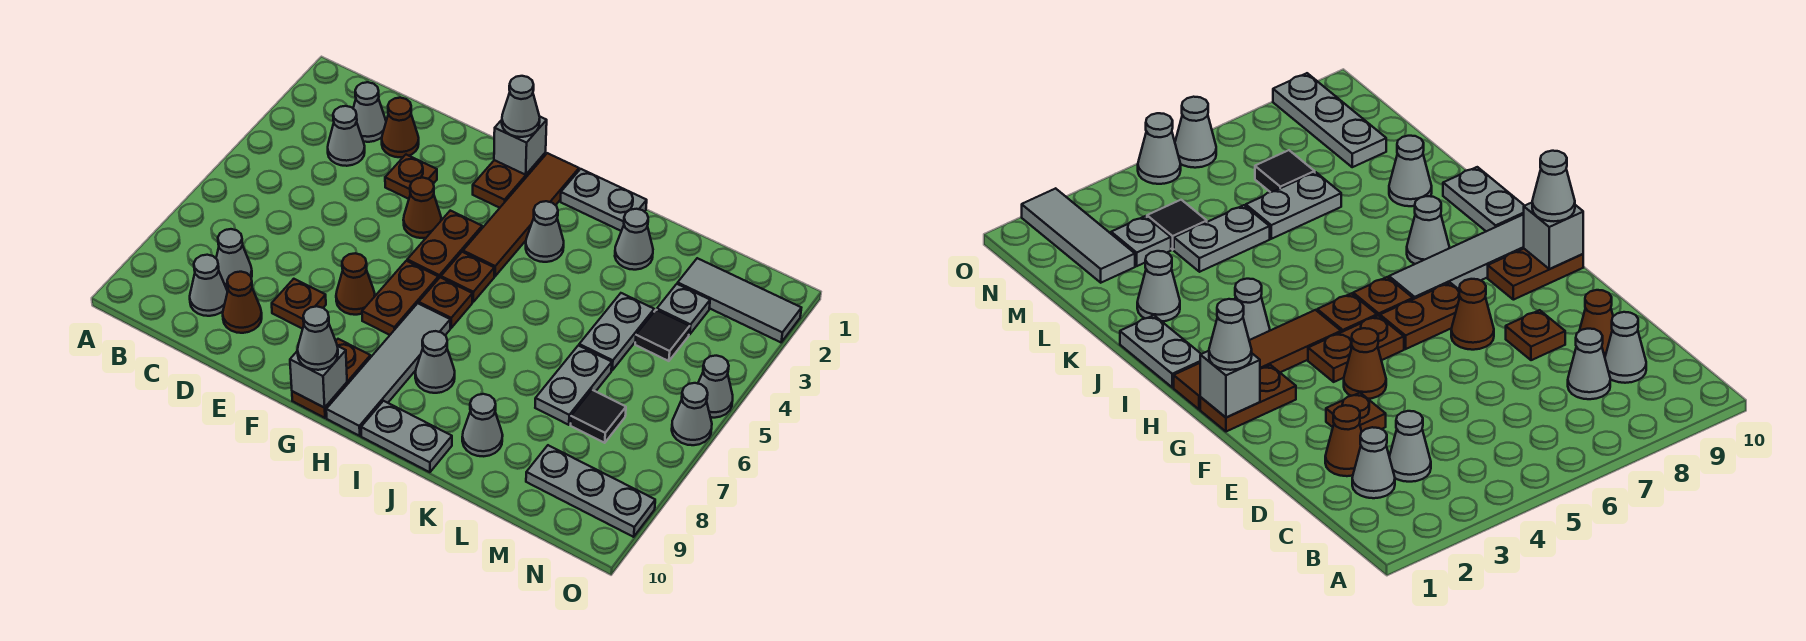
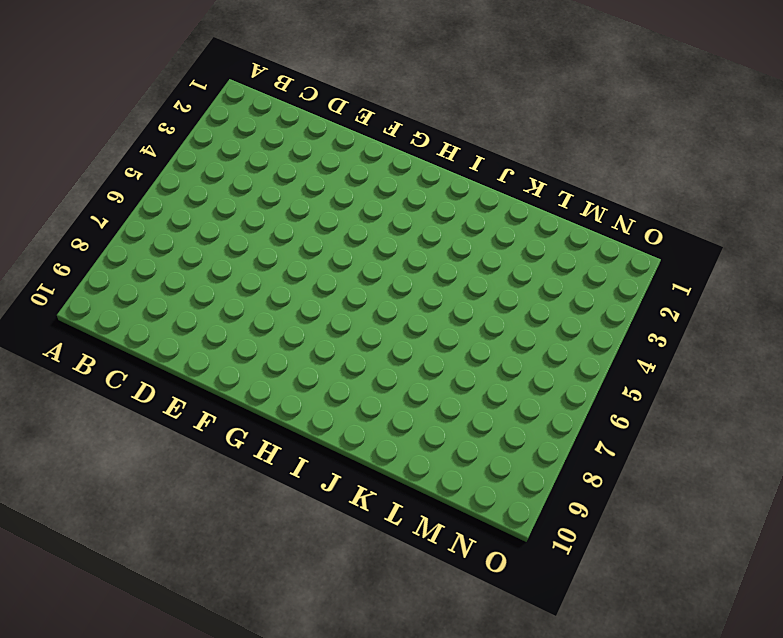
none -> grey 1x1 cone [353,82,386,142]
none -> grey 1x1 cone [328,106,365,166]
none -> grey 1x1 cone [216,229,252,290]
none -> grey 1x1 cone [190,255,227,316]

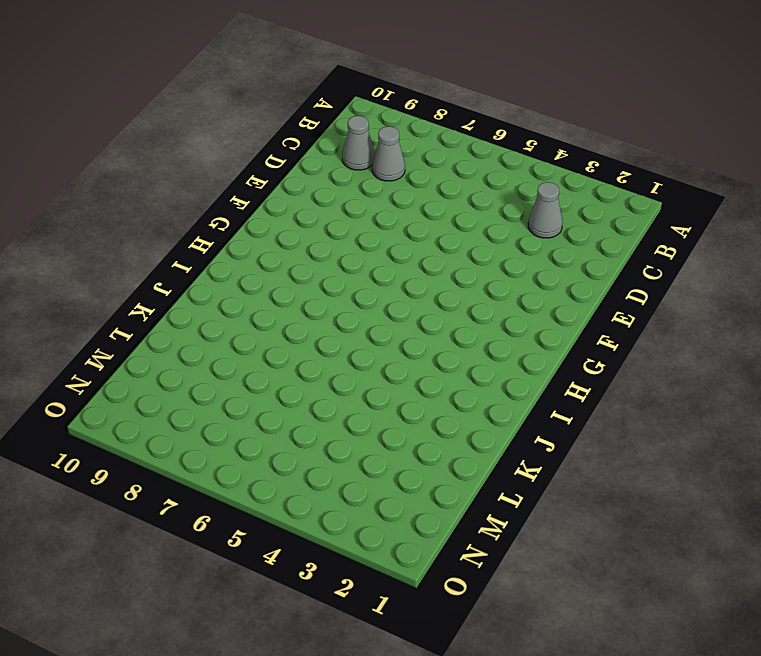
none -> grey 1x1 cone [353,82,386,142]
none -> brown 1x1 cone [382,98,419,157]
none -> brown 1x1 cone [223,272,262,333]
none -> brown 1x1 plate [385,155,437,199]

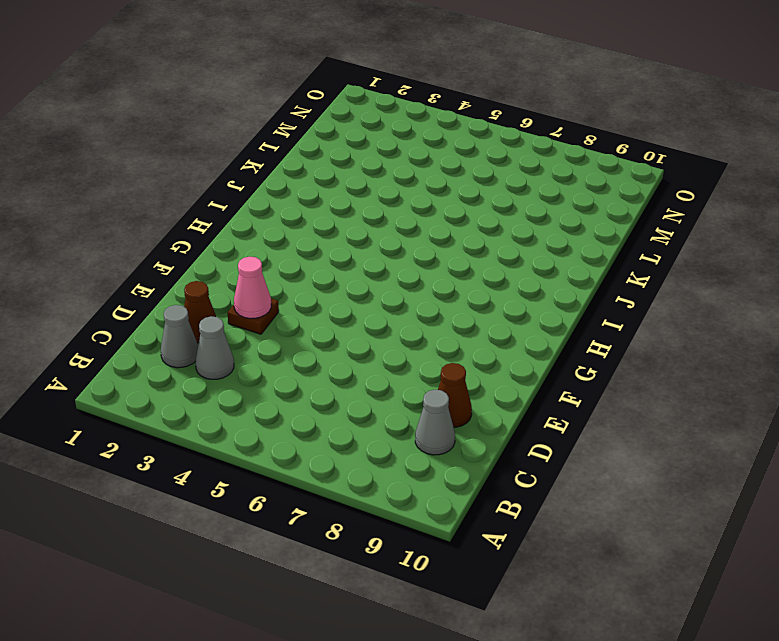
pink 1x1 cone [234,257,271,319] -> none
none -> grey 1x1 cone [216,229,252,290]
none -> brown 1x1 plate [272,279,326,329]
none -> brown 1x1 cone [403,178,441,238]
none -> brown 1x1 cone [336,253,375,315]

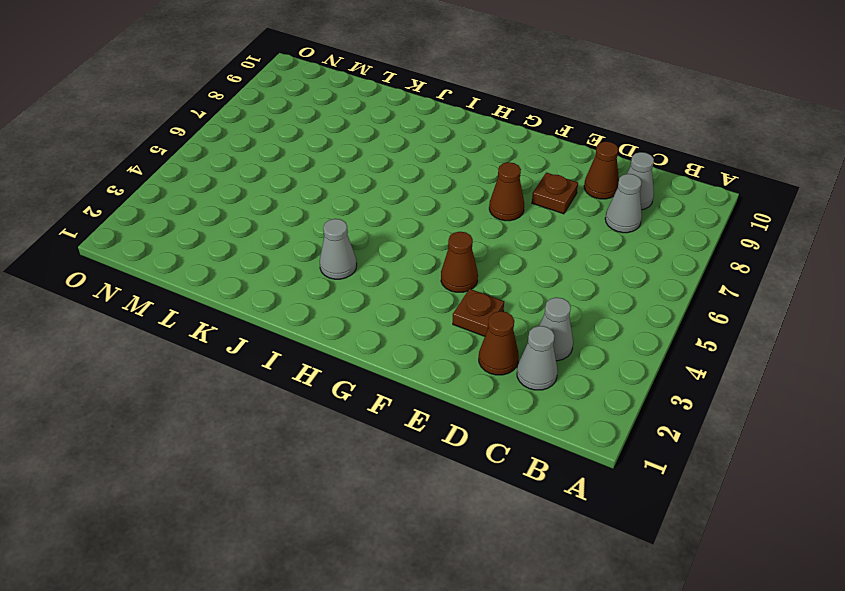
none -> brown 1x2 plate [473,153,546,208]
none -> brown 1x2 plate [407,211,482,279]
none -> brown 1x2 plate [362,261,438,335]
none -> brown 1x2 plate [292,339,370,418]

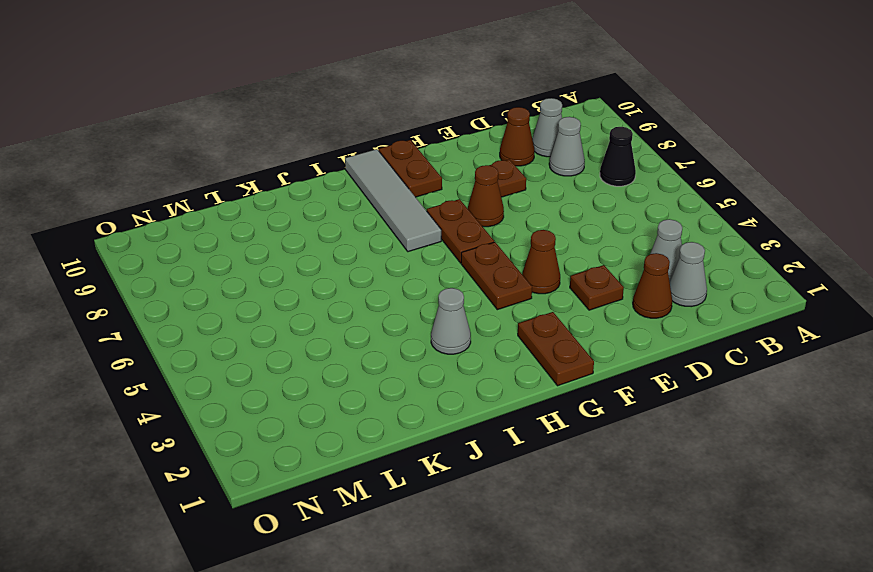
black 1x1 cone [600,127,636,186] -> none
none -> brown 1x4 tile [463,153,579,276]
none -> brown 1x1 plate [441,252,494,302]
none -> brown 1x1 plate [419,277,472,328]
none -> grey 1x2 plate [561,169,647,231]

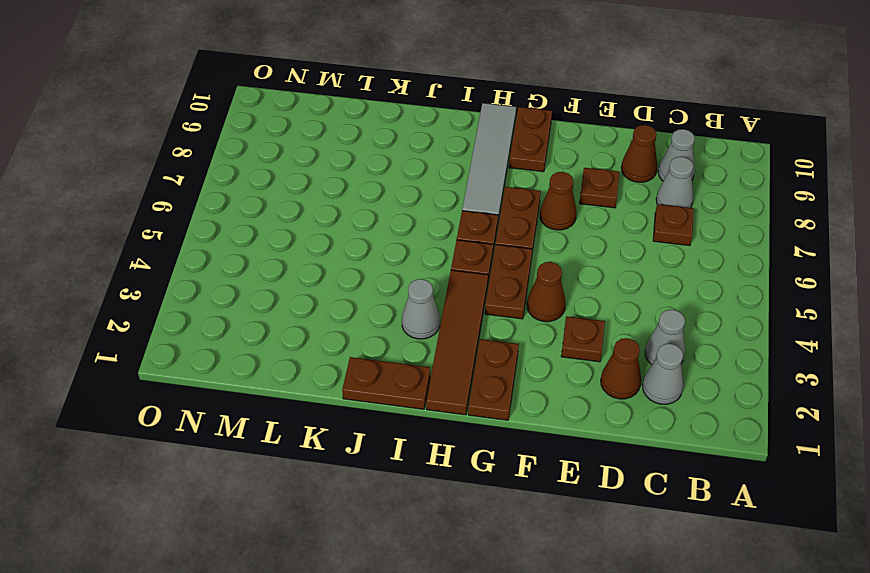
brown 1x1 plate [653,204,694,246] -> none
brown 1x2 plate [342,357,430,409] -> grey 1x2 plate [561,169,647,231]
none -> grey 1x1 cone [415,331,455,393]
none -> grey 1x2 plate [361,401,452,472]
none -> grey 1x1 cone [615,209,653,270]
none -> grey 1x1 cone [462,394,503,456]

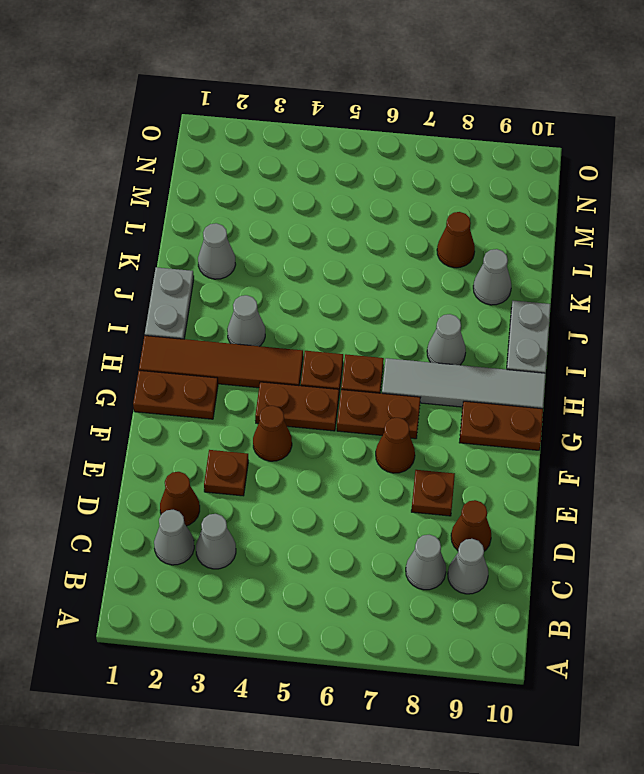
brown 1x1 cone [437,212,475,268] -> none
none -> grey 1x2 plate [579,293,654,370]
none -> grey 1x2 plate [535,345,612,425]
none -> grey 1x3 tile [678,258,801,342]
none -> grey 1x1 plate [657,284,710,335]

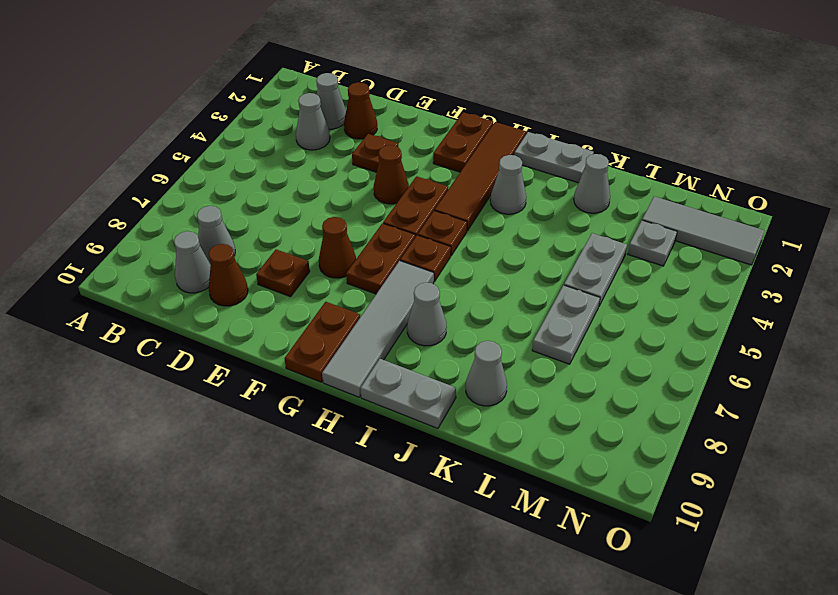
none -> black 1x1 tile [635,310,690,361]
none -> black 1x1 tile [571,390,626,443]
none -> grey 1x3 plate [526,445,655,537]
none -> grey 1x1 cone [698,356,733,418]

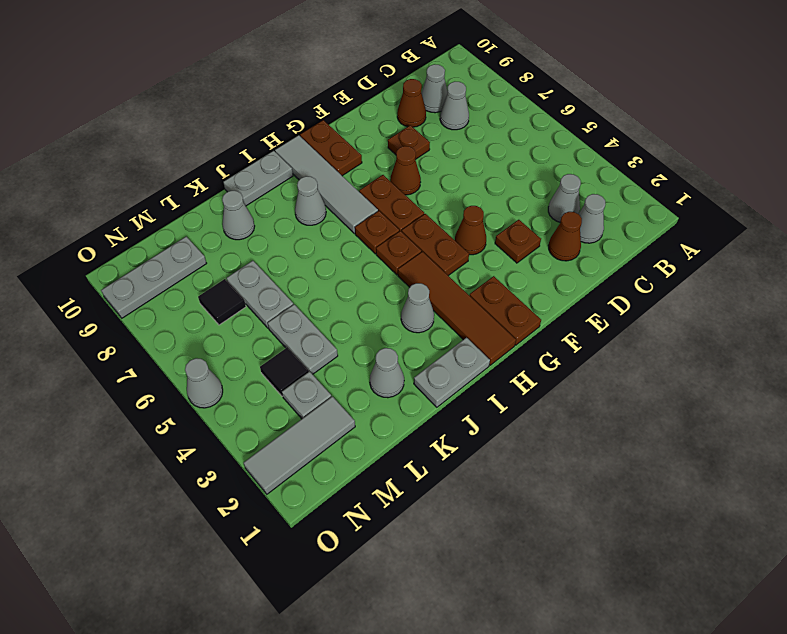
none -> grey 1x1 cone [672,383,712,445]
none -> grey 1x1 brick [494,117,547,175]
none -> grey 1x1 brick [290,346,347,408]
none -> grey 1x1 cone [502,76,540,137]

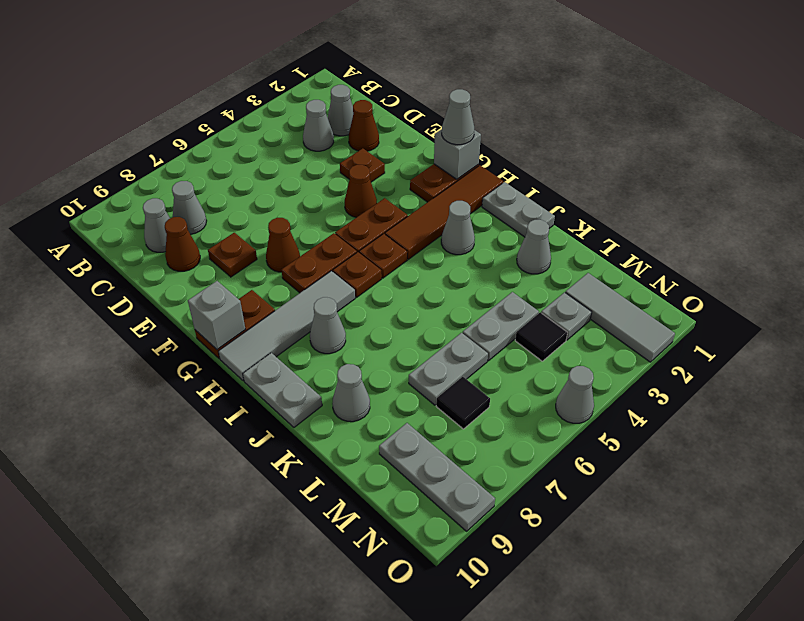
none -> grey 1x1 cone [672,383,712,445]
none -> grey 1x1 cone [298,306,338,370]

